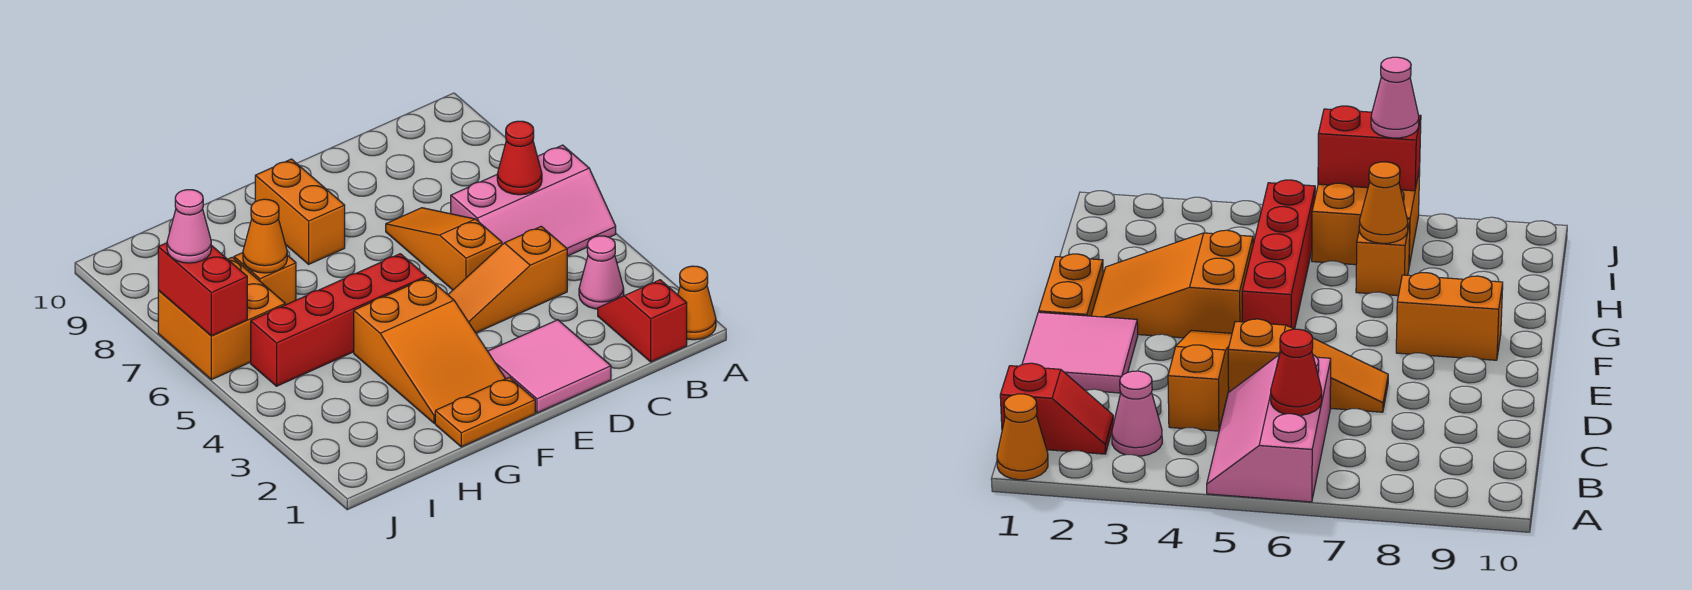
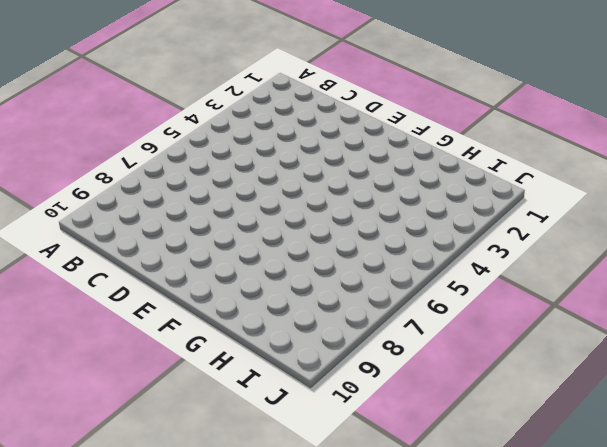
none -> orange 1x1 cone [678,266,716,340]
none -> pink 2x3 slope [451,145,616,256]
none -> red 1x2 slope [598,280,687,362]

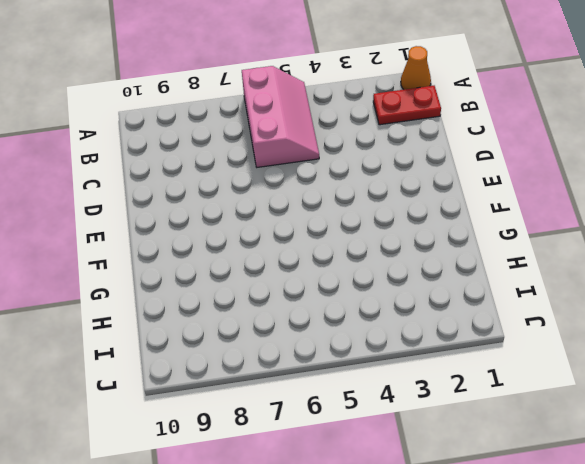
red 1x2 plate [373,86,441,125] -> red 1x2 slope [598,280,687,362]
none -> pink 1x1 cone [579,236,624,309]
none -> orange 1x3 slope [448,226,567,333]
none -> pink 2x2 tile [488,320,611,413]

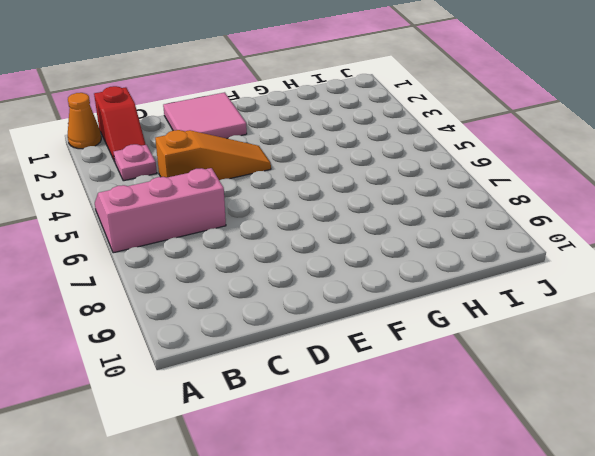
pink 1x1 plate [114,144,157,181] -> pink 1x1 cone [579,236,624,309]
none -> orange 1x3 slope [386,208,502,290]
none -> orange 1x2 plate [435,377,535,447]
none -> orange 2x3 slope [354,277,505,423]

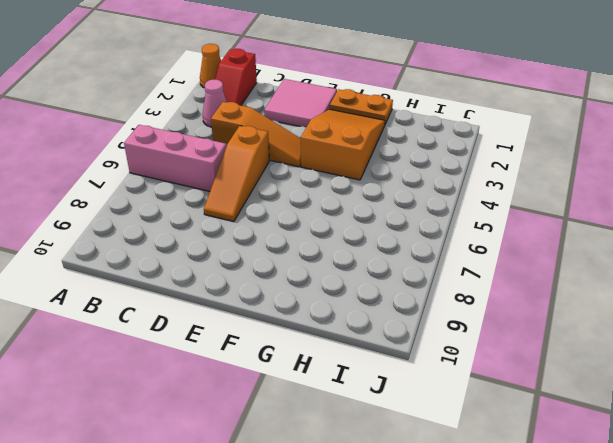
none -> red 1x4 brick [251,254,426,386]
none -> orange 1x2 brick [255,159,345,264]
none -> orange 1x1 brick [234,253,296,305]

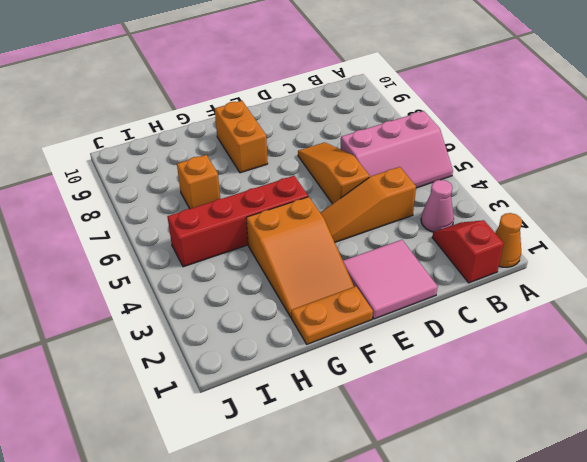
none -> orange 2x2 brick [158,257,285,380]
none -> red 1x1 cone [497,121,542,195]
none -> orange 1x1 cone [243,199,287,273]

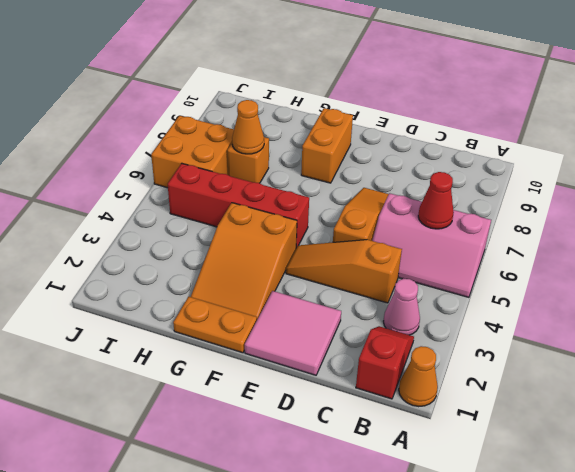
none -> red 1x2 brick [158,243,247,336]
none -> pink 1x1 cone [167,190,211,263]

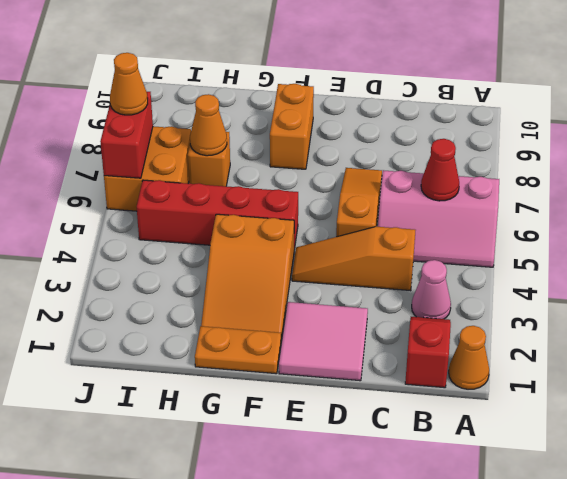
orange 1x1 cone [110,53,148,115] -> pink 1x1 cone [167,190,211,263]

